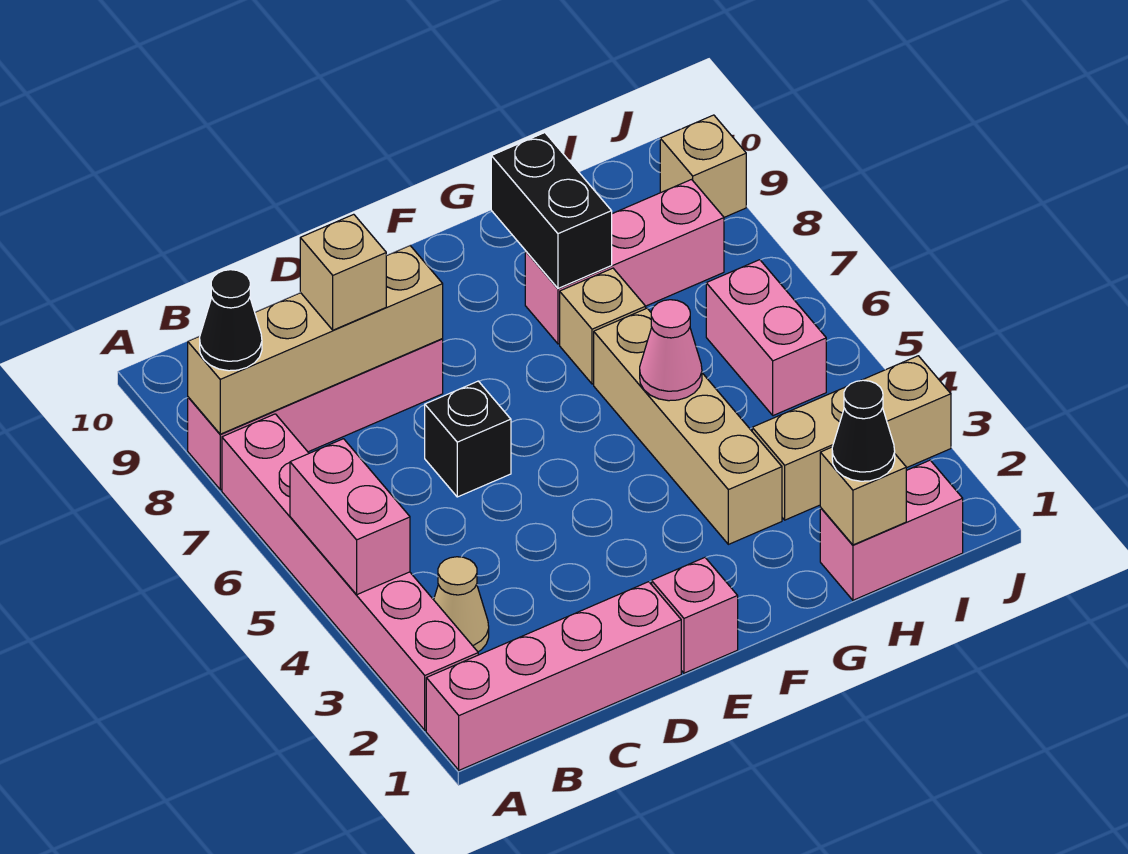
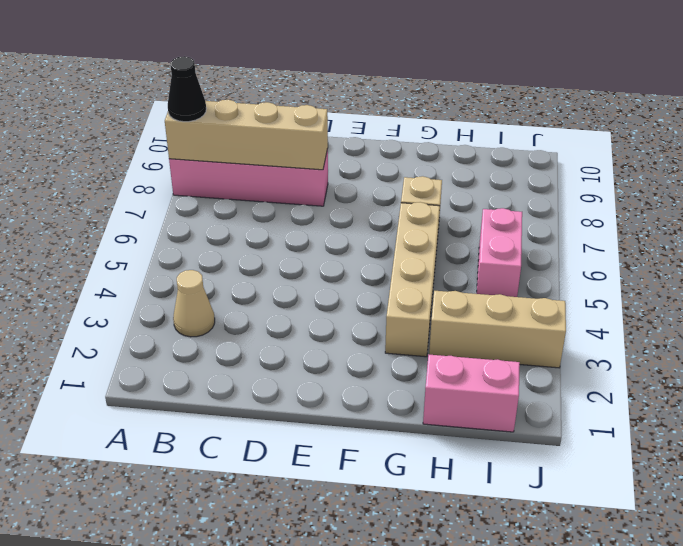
none -> pink 1x4 brick [426,582,681,770]
none -> pink 1x6 brick [222,414,478,730]
none -> black 1x1 brick [425,381,511,497]

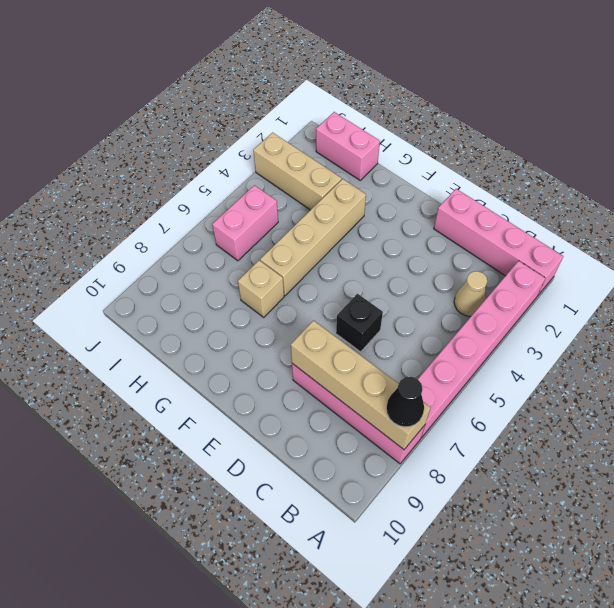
none -> pink 1x1 brick [652,558,738,673]
none -> pink 1x3 brick [525,180,724,344]
none -> tan 1x1 brick [660,115,746,217]

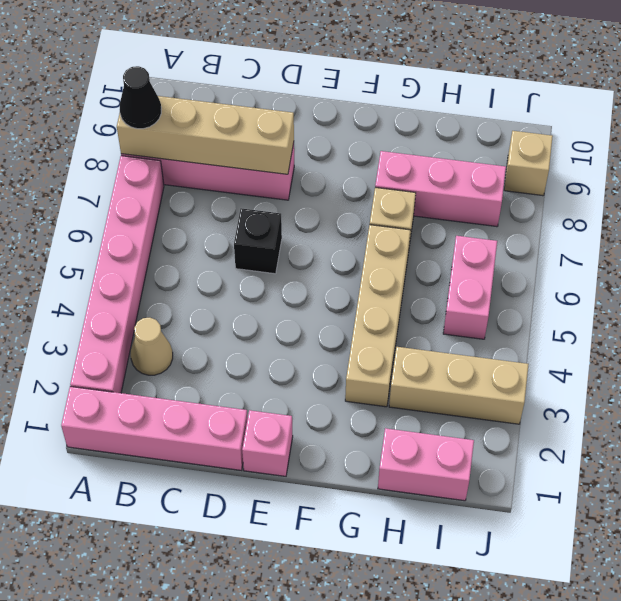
none -> pink 1x2 brick [290,439,410,594]
none -> pink 1x1 cone [640,300,702,401]
none -> black 1x2 brick [491,133,612,288]

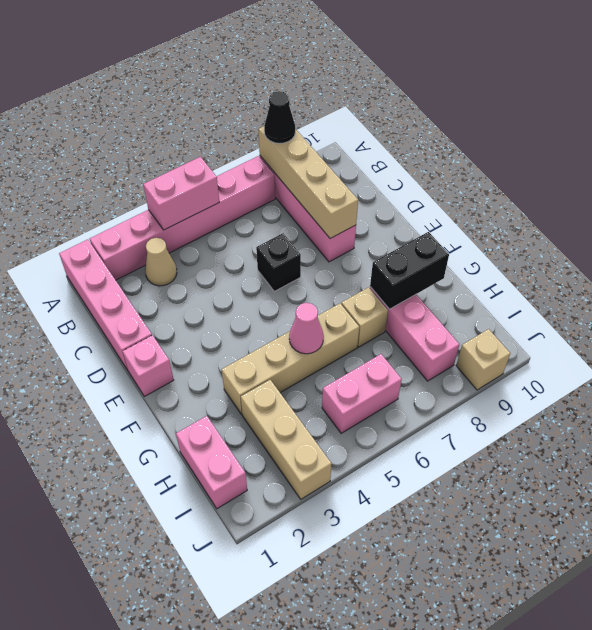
none -> tan 1x1 brick [820,447,906,545]
none -> tan 1x1 brick [300,214,386,330]
none -> black 1x1 cone [832,380,895,481]

